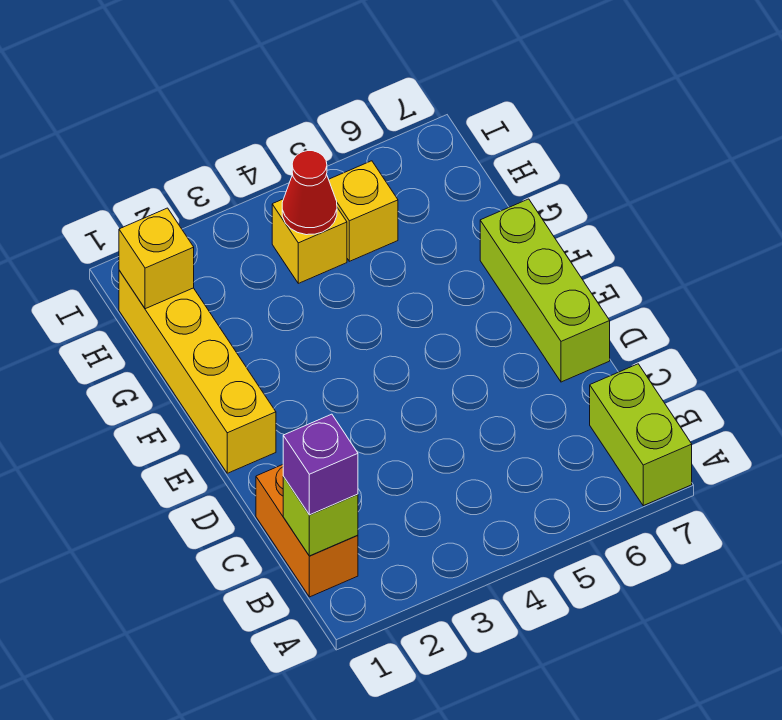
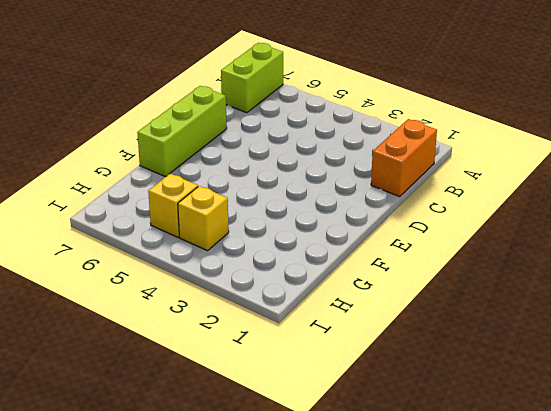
none -> yellow 1x4 brick [119,270,276,473]
none -> lime 1x1 brick [283,477,358,556]

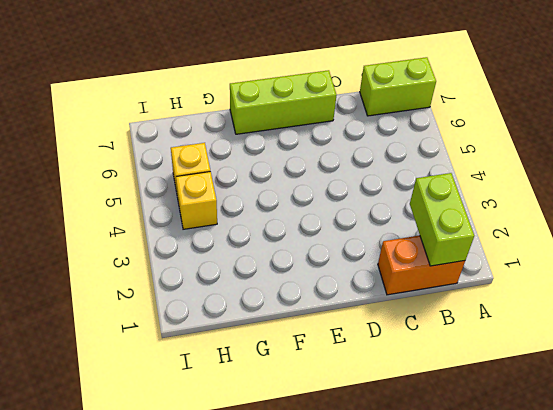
lime 1x2 brick [410,173,474,266] -> lime 1x1 brick [283,477,358,556]
none -> yellow 1x4 brick [119,270,276,473]
none -> yellow 1x1 brick [119,208,194,309]

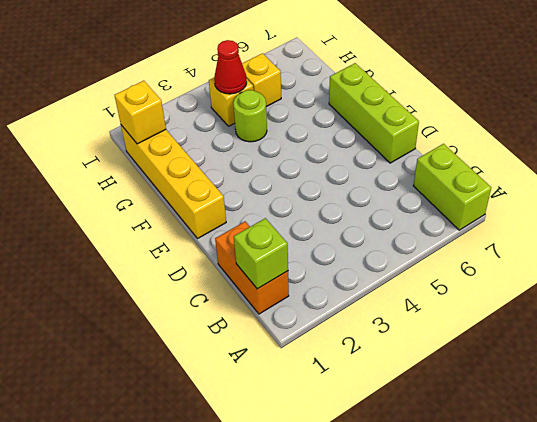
lime 1x1 round brick [233,90,267,142] -> none
none -> purple 1x1 brick [283,414,358,515]

